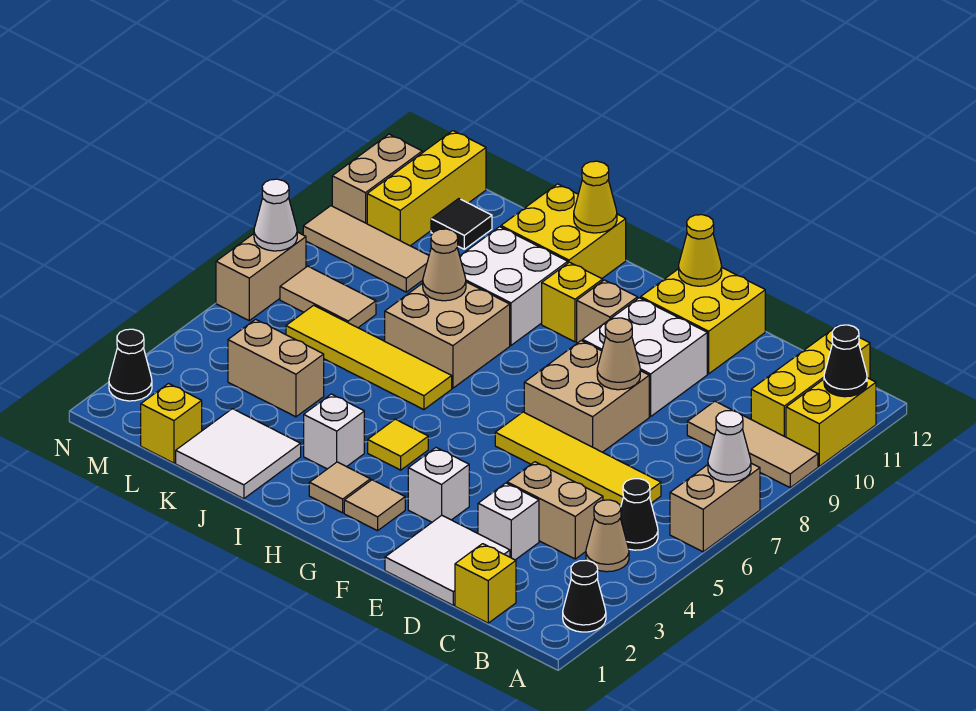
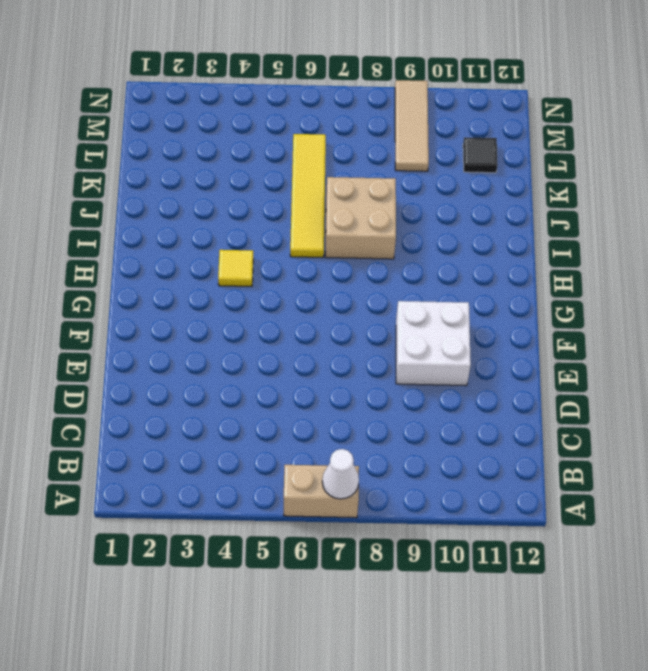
none -> black 1x1 cone [563,560,606,632]
none -> tan 1x3 tile [687,401,818,488]
none -> yellow 1x2 brick [786,378,876,466]
none -> tan 1x1 cone [586,500,629,572]

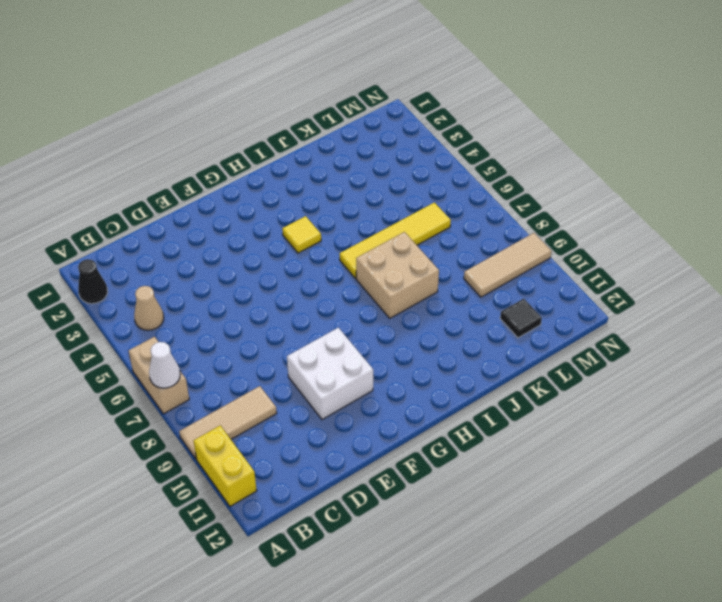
none -> black 1x1 cone [621,479,658,550]
none -> yellow 1x3 brick [751,326,870,437]
none -> yellow 1x1 brick [455,544,516,623]
none -> tan 1x2 brick [507,462,603,559]

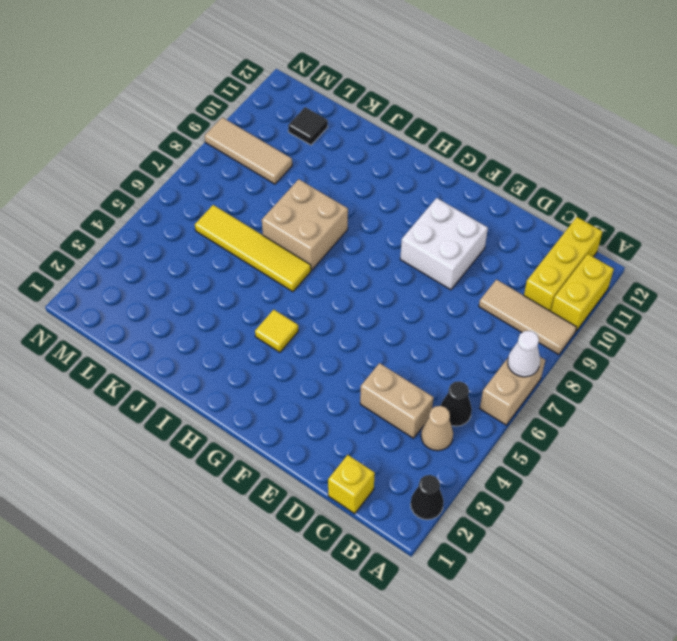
none -> yellow 1x4 tile [495,412,661,507]
none -> white 2x2 tile [385,515,510,605]
none -> white 1x1 brick [478,483,539,560]
none -> tan 2x2 brick [524,341,649,452]

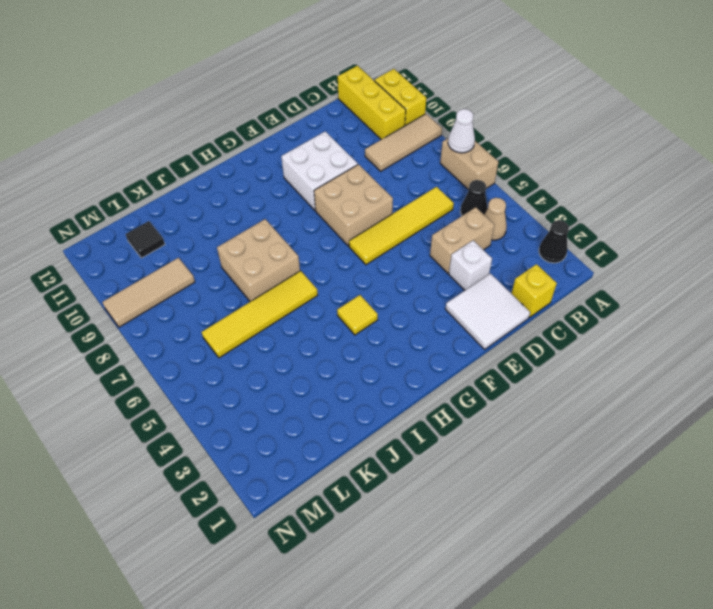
none -> yellow 2x2 brick [641,268,765,374]
none -> white 1x1 brick [408,448,469,522]
none -> tan 1x1 tile [344,480,405,531]
none -> tan 1x1 brick [577,280,638,343]

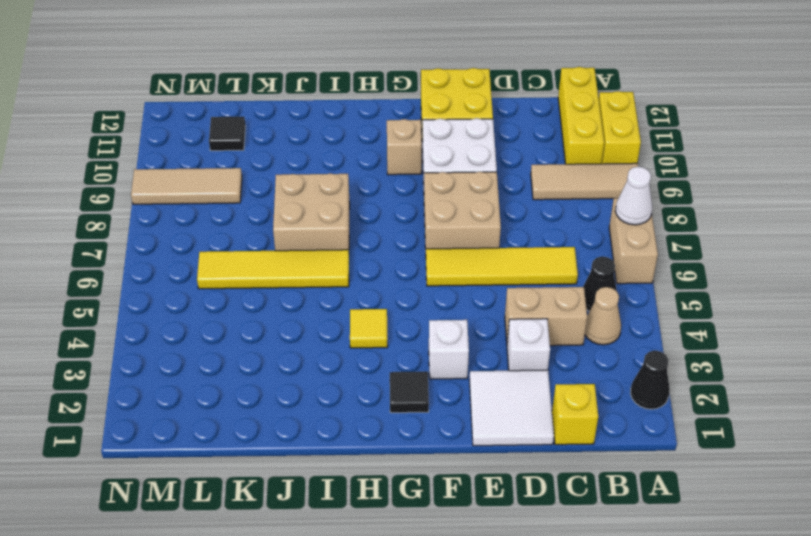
black 1x1 tile [390,372,429,413] -> tan 1x1 tile [344,480,405,531]
none -> tan 1x1 tile [309,462,370,513]
none -> yellow 1x1 brick [542,262,603,342]
none -> white 1x1 brick [304,394,364,469]
none -> white 2x2 brick [460,227,568,345]

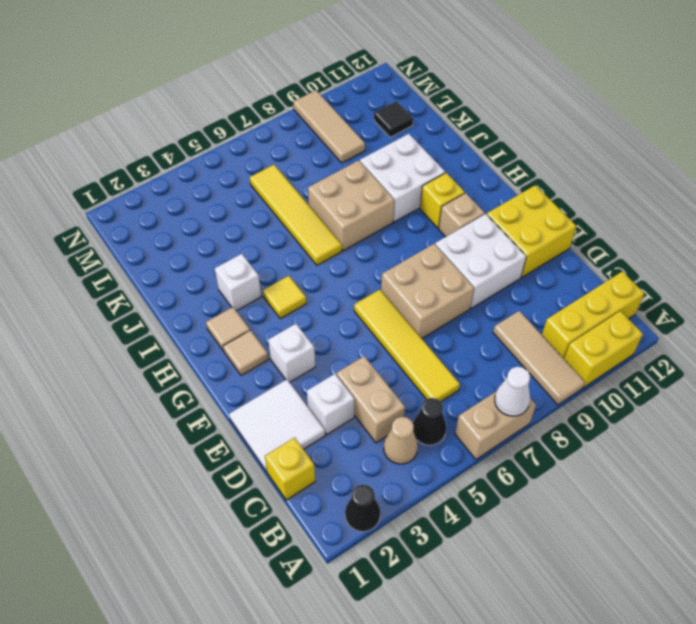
none -> yellow 2x2 brick [501,184,626,278]
none -> white 2x2 tile [176,409,301,499]
none -> tan 1x2 brick [228,319,324,417]
none -> yellow 1x1 brick [141,384,202,463]

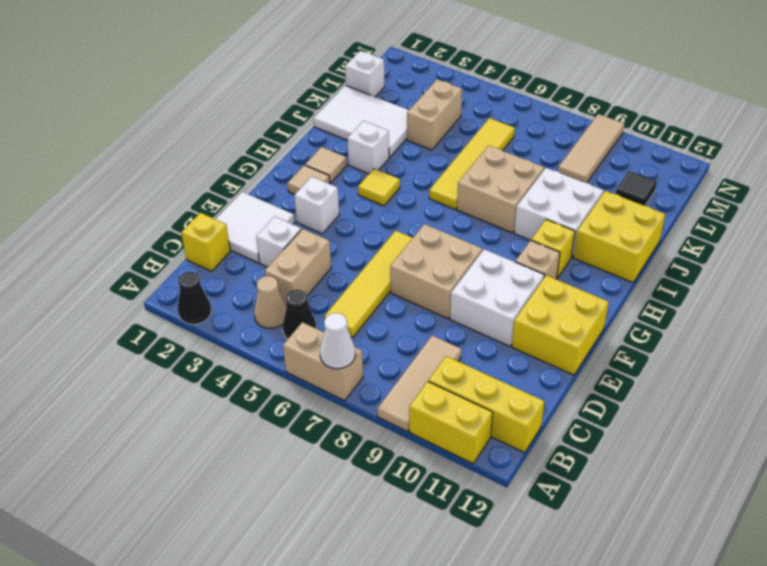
white 2x3 tile [313,85,409,157] -> white 2x2 tile [176,409,301,499]
white 1x1 brick [345,51,385,97] -> yellow 1x1 brick [141,384,202,463]
none -> tan 1x2 tile [280,266,376,328]
none -> yellow 1x3 brick [367,131,486,246]
none -> black 1x1 cone [109,329,152,401]
none -> tan 1x2 brick [216,232,306,321]

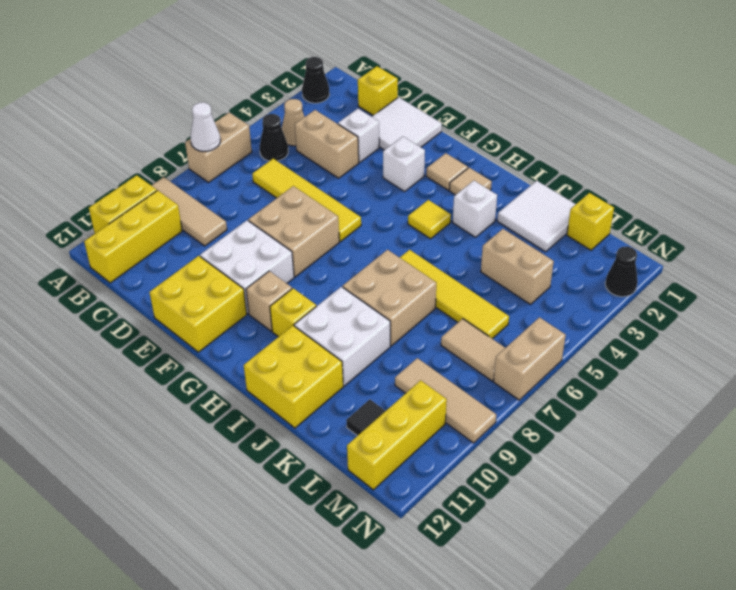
none -> tan 1x2 brick [332,134,422,224]
none -> black 1x1 cone [824,325,867,397]
none -> tan 1x1 cone [597,318,640,390]
none -> yellow 1x1 cone [679,215,722,286]

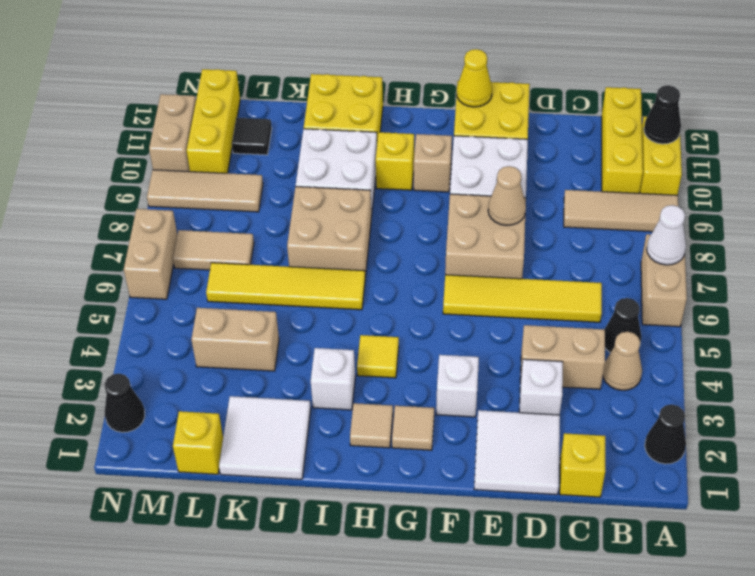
none -> yellow 1x1 cone [574,161,617,233]
none -> tan 1x1 cone [423,229,466,301]
none -> white 1x1 cone [254,179,297,251]

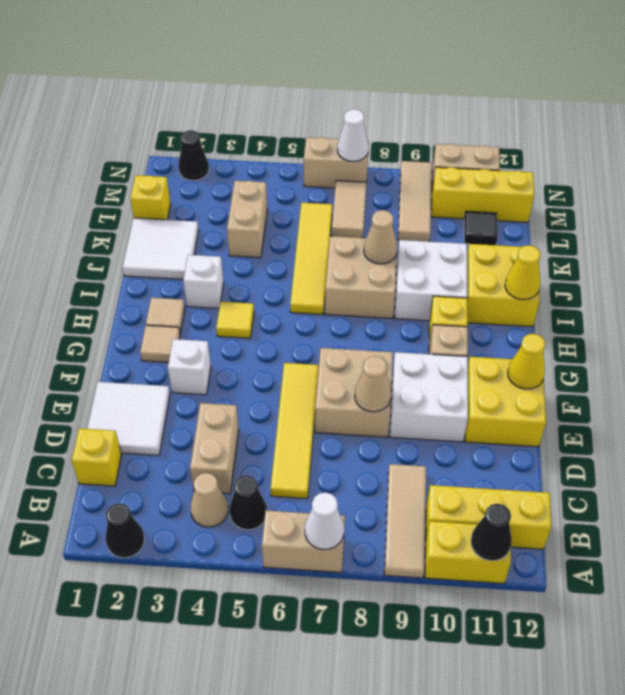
none -> white 1x1 brick [478,483,539,560]

